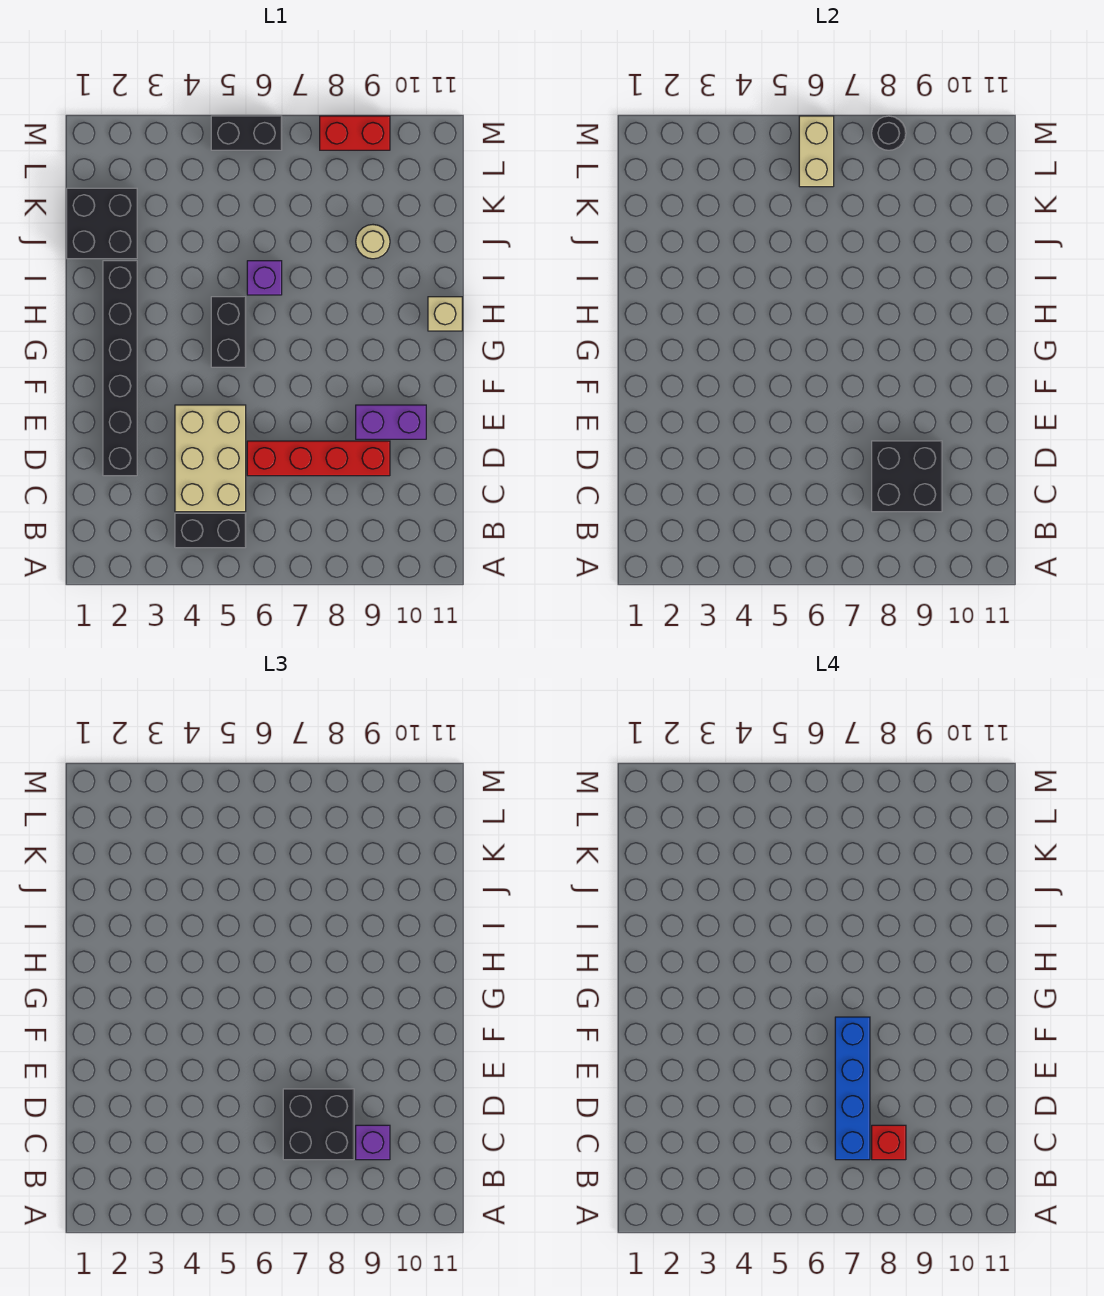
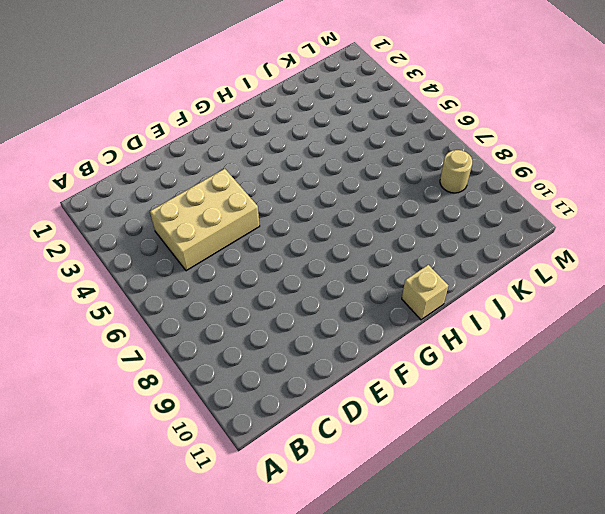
tan 1x1 round brick [440,150,472,193] -> tan 1x1 round brick moved to [356,225,390,259]
none -> black 1x2 brick [175,513,246,548]
none -> black 1x6 brick [103,261,137,476]
none -> red 1x4 brick [247,441,390,476]

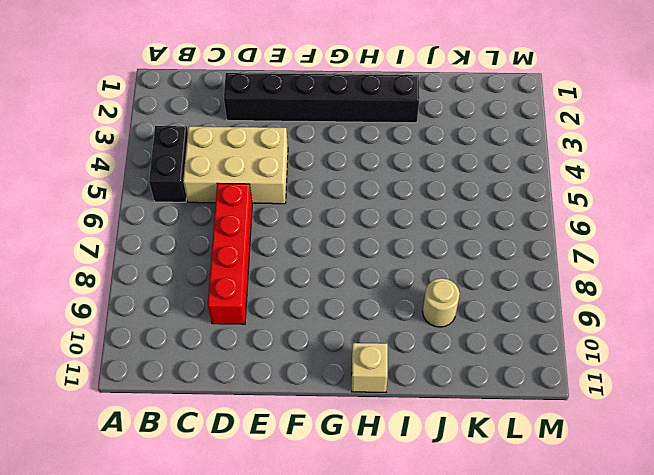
none -> purple 1x2 brick [356,405,426,439]
none -> black 1x2 brick [211,297,246,367]
none -> purple 1x1 brick [247,261,282,295]

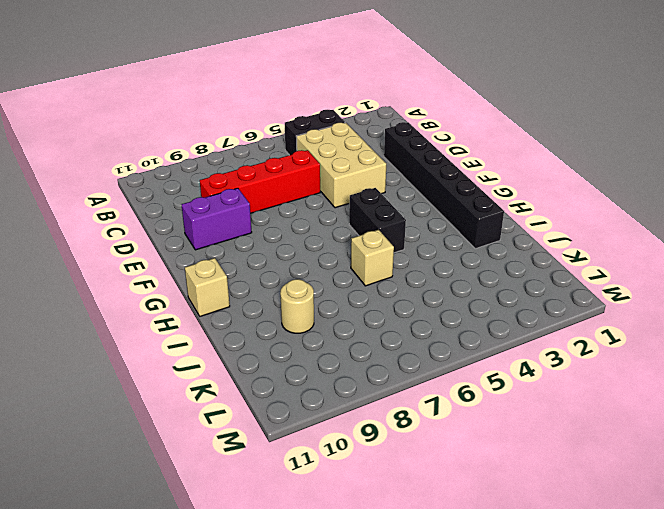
tan 1x1 brick [351,230,394,286] -> purple 1x1 brick [247,261,282,295]
none -> black 2x2 brick [67,188,137,259]
none -> black 1x2 brick [211,116,282,150]
none -> red 1x2 brick [320,116,390,150]

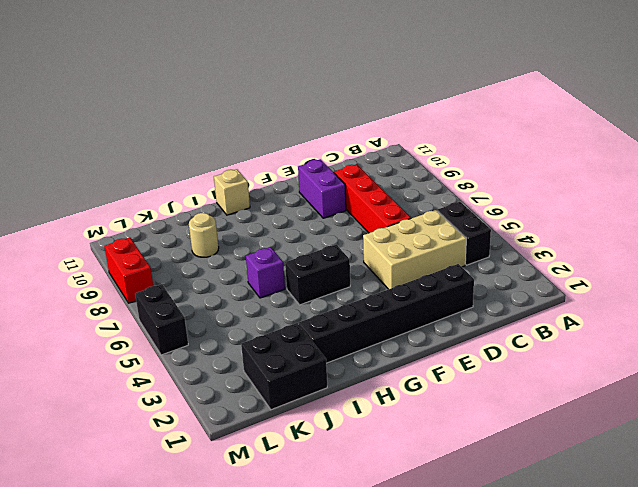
none -> black 2x2 brick [872,441,942,512]
none -> tan 1x2 brick [799,116,834,187]
none -> black 1x1 round brick [872,116,906,150]

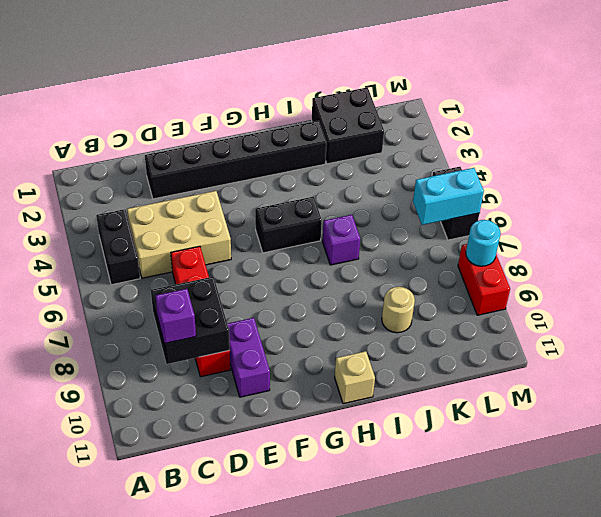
cyan 1x2 brick [413,168,484,225] -> tan 1x2 brick [799,116,834,187]
cyan 1x1 round brick [466,220,501,266] -> black 1x1 round brick [872,116,906,150]
none -> black 2x2 brick [283,1089,354,1160]
none -> blue 1x4 brick [835,1017,870,1160]
none -> red 1x1 brick [872,1125,906,1160]

